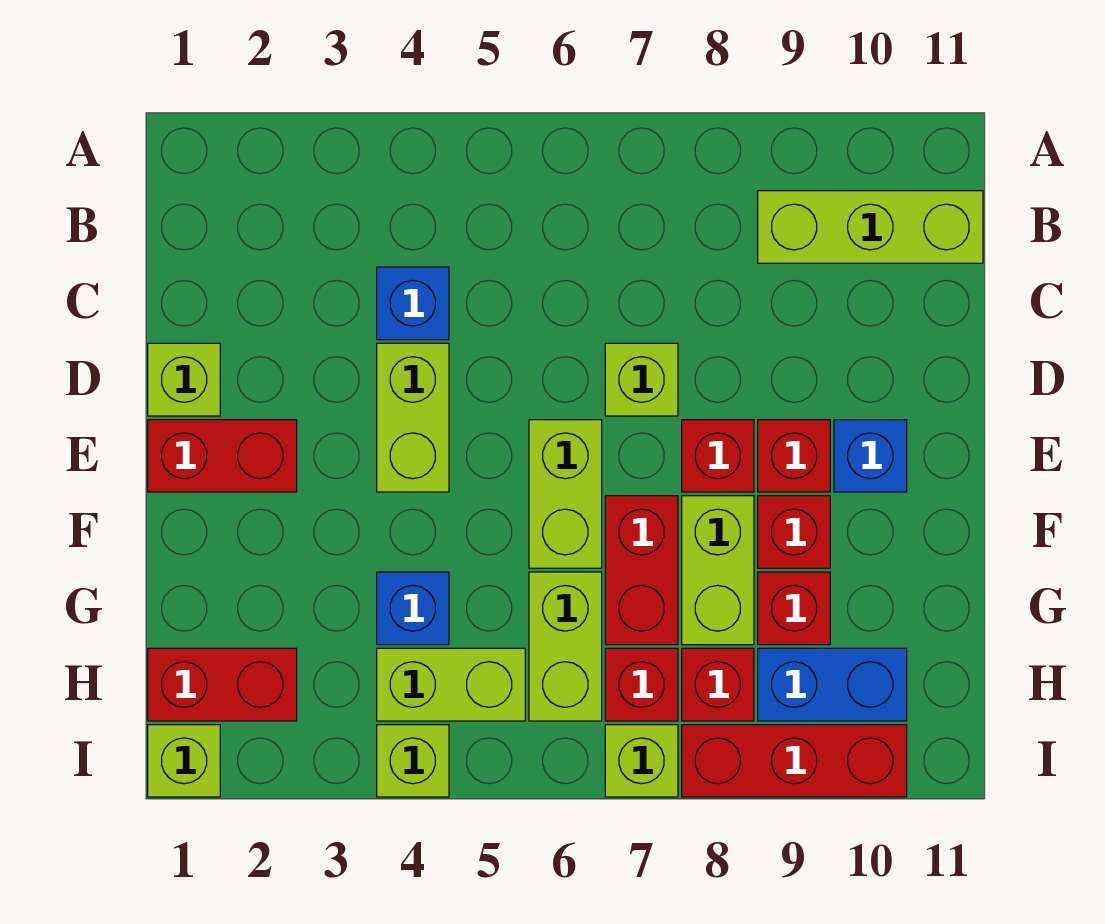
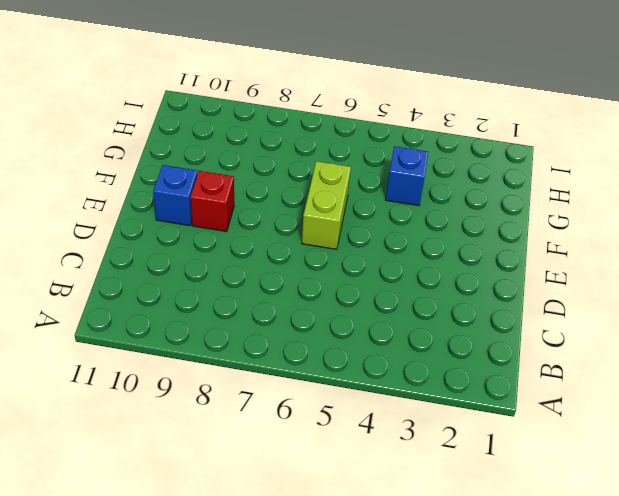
none -> lime 1x3 brick [758,191,983,263]
none -> blue 1x1 brick [377,267,449,340]
none -> lime 1x1 brick [148,343,220,416]

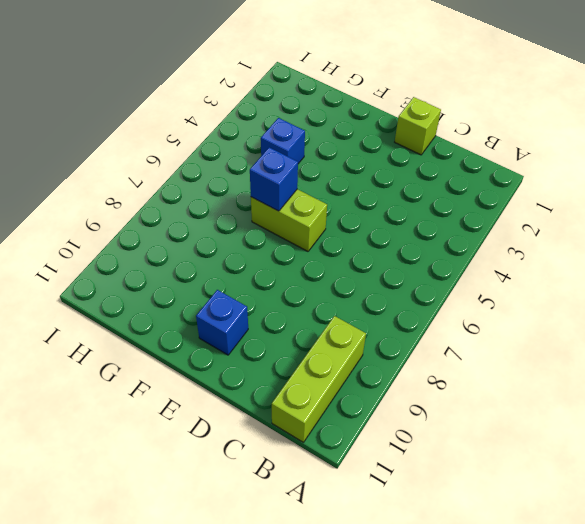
blue 1x1 brick [250,147,298,211] -> blue 1x1 brick moved to [377,267,449,340]
none -> lime 1x2 brick [377,343,449,492]
none -> lime 1x1 brick [605,343,678,416]
none -> red 1x2 brick [148,420,297,492]

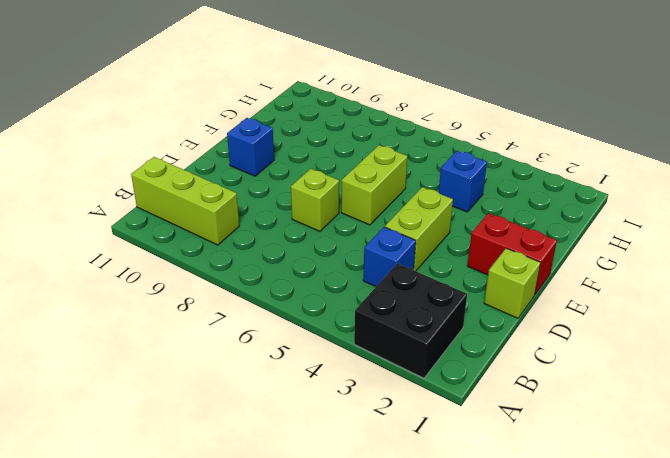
black 2x2 brick [354,263,467,378] -> none
none -> red 1x1 brick [682,420,754,492]
none -> red 1x1 brick [758,420,830,492]
none -> red 1x2 brick [605,496,678,645]

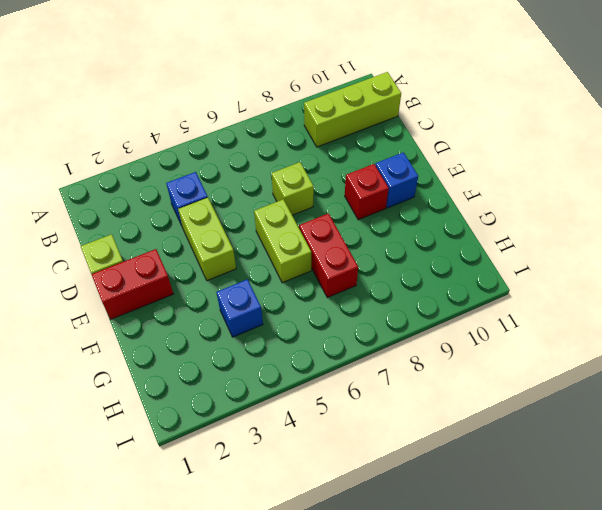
none -> red 1x1 brick [682,420,754,492]
none -> lime 1x2 brick [682,496,754,645]
none -> red 1x1 brick [758,496,830,568]

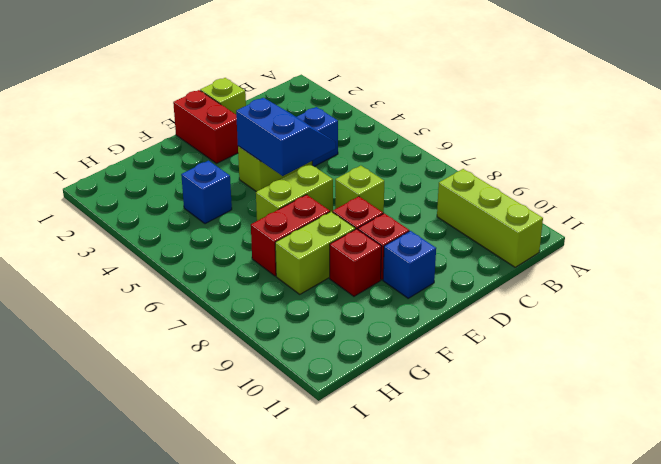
blue 2x2 slope [236,98,336,176] -> none
none -> lime 1x2 brick [529,572,602,721]
none -> red 1x1 brick [758,572,830,645]
none -> red 1x2 brick [148,648,297,721]

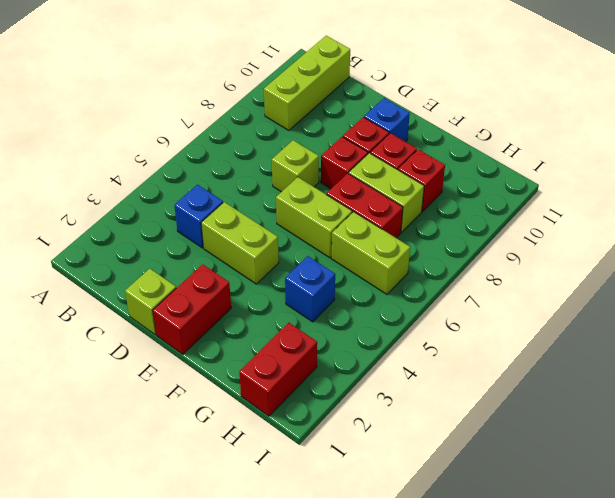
none -> lime 1x2 brick [377,648,525,721]
none -> red 1x1 brick [605,648,678,721]
none -> red 1x1 brick [682,648,754,721]

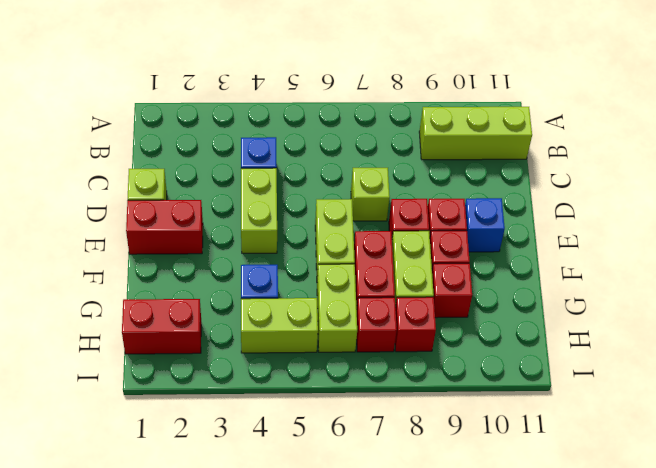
none -> blue 1x2 brick [758,648,907,721]
none -> lime 1x1 brick [148,725,220,797]
none -> lime 1x1 brick [377,725,449,797]

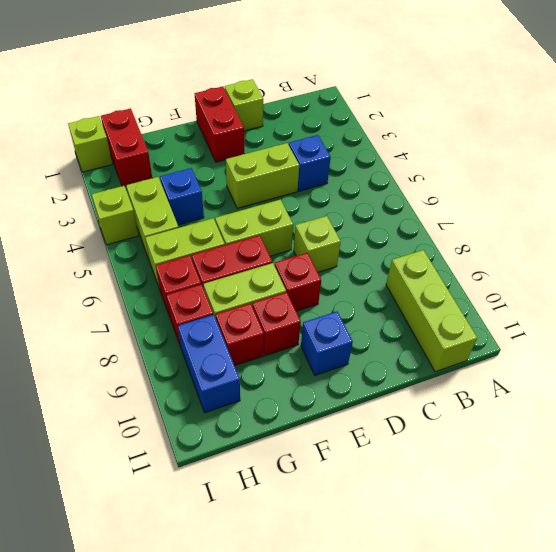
none -> red 1x1 brick [758,420,830,492]
none -> lime 1x1 brick [605,725,678,797]
none -> red 1x3 brick [682,725,907,797]

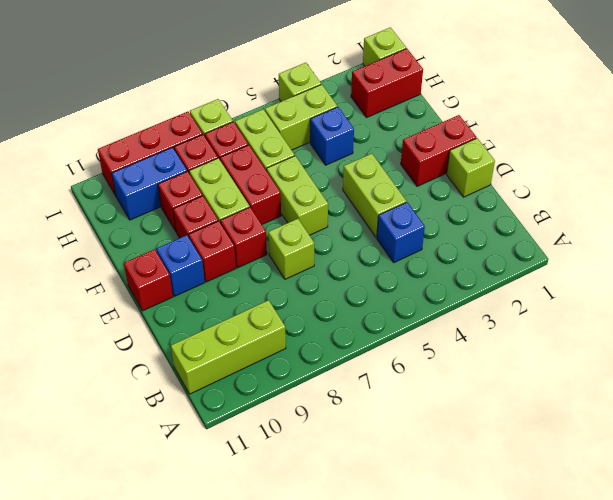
red 1x1 brick [124,249,173,311] -> none

